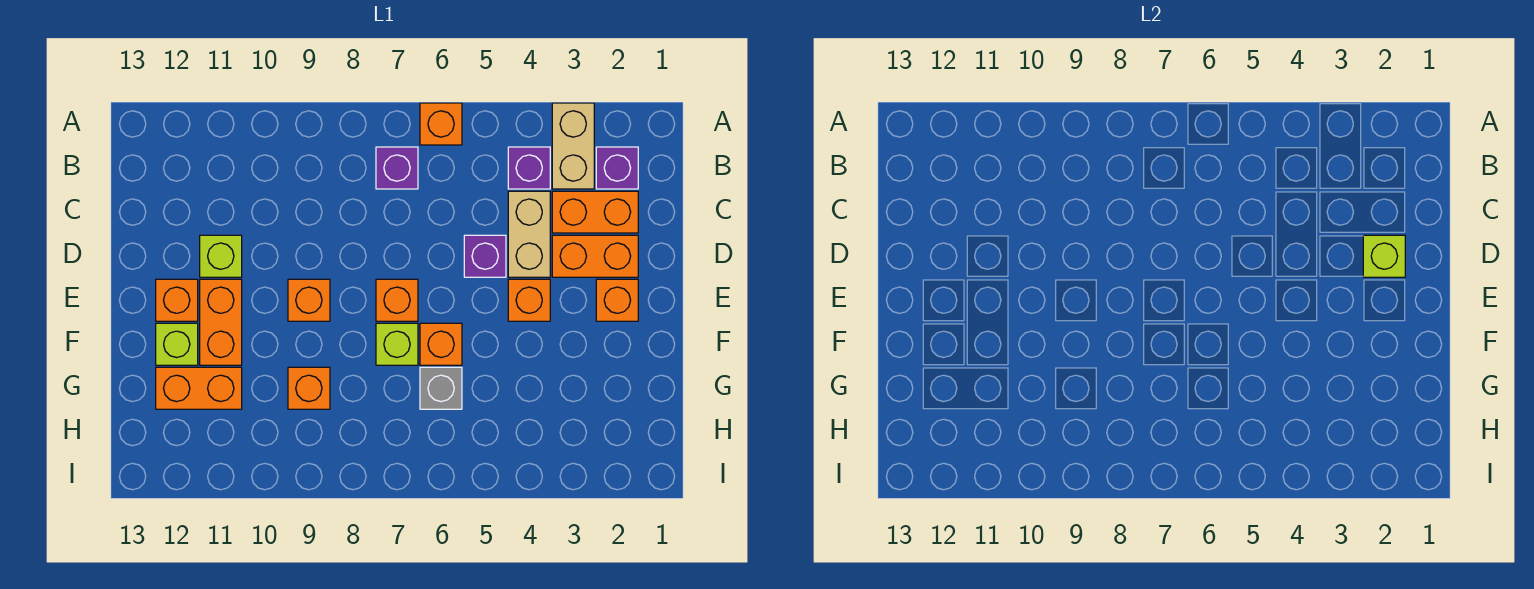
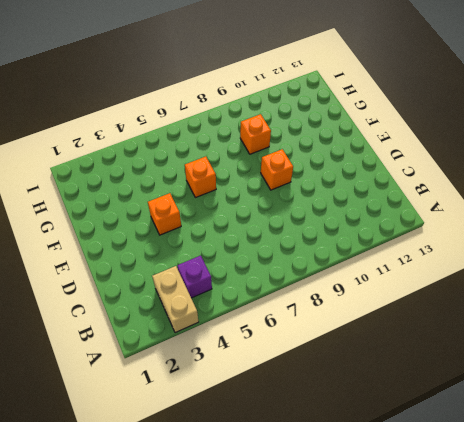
none -> orange 1x1 brick [420,103,462,145]
none -> purple 1x1 brick [596,147,638,189]
none -> purple 1x1 brick [376,147,418,189]

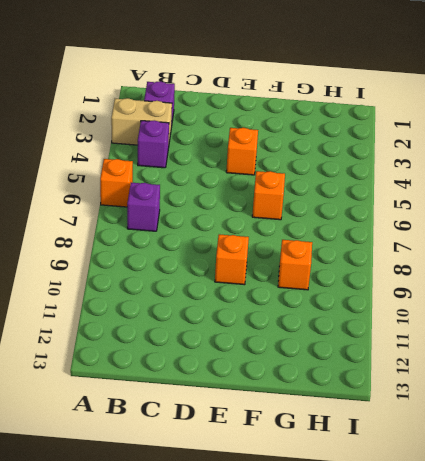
none -> orange 1x2 brick [552,191,638,233]
none -> tan 1x2 brick [508,191,550,277]
none -> orange 1x2 brick [552,235,638,277]

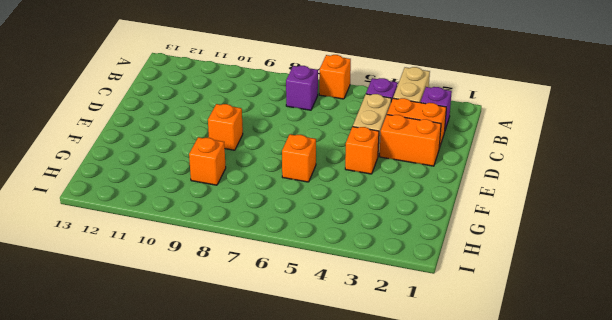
none -> purple 1x1 brick [464,235,506,277]
none -> lime 1x1 brick [200,235,242,277]
none -> orange 1x1 brick [596,279,638,321]

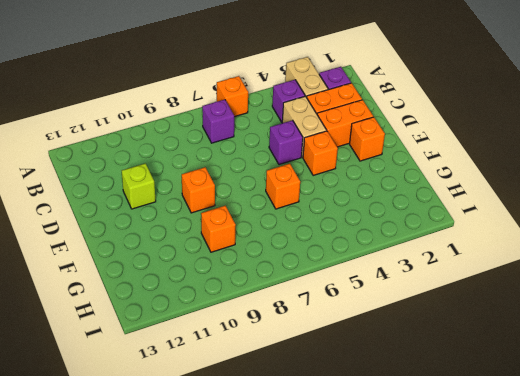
none -> orange 1x1 brick [376,279,418,321]
none -> orange 1x2 brick [200,279,242,365]
none -> orange 1x1 brick [156,279,198,321]

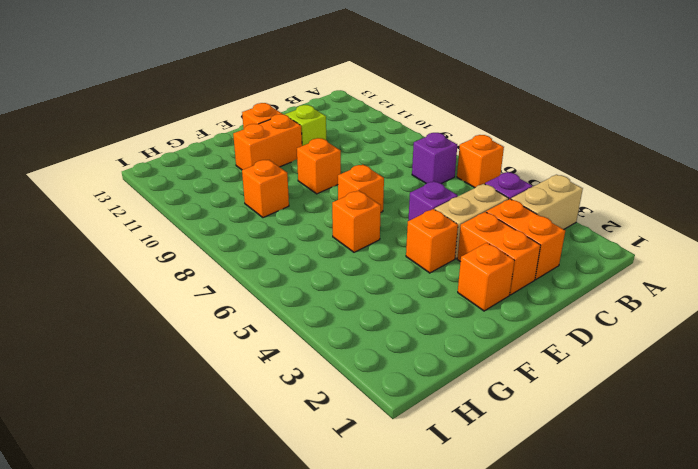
none -> purple 1x1 brick [596,147,638,189]
none -> lime 1x1 brick [376,323,418,365]
none -> lime 1x1 brick [156,323,198,365]

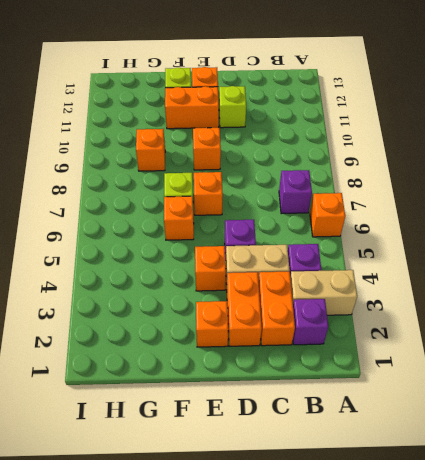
none -> grey 1x1 brick [420,367,462,409]
none -> orange 1x2 brick [156,367,242,409]
none -> lime 1x1 brick [1363,235,1405,277]

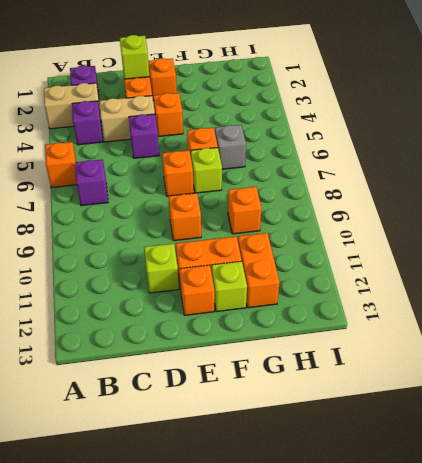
none -> orange 1x2 brick [552,191,638,233]

